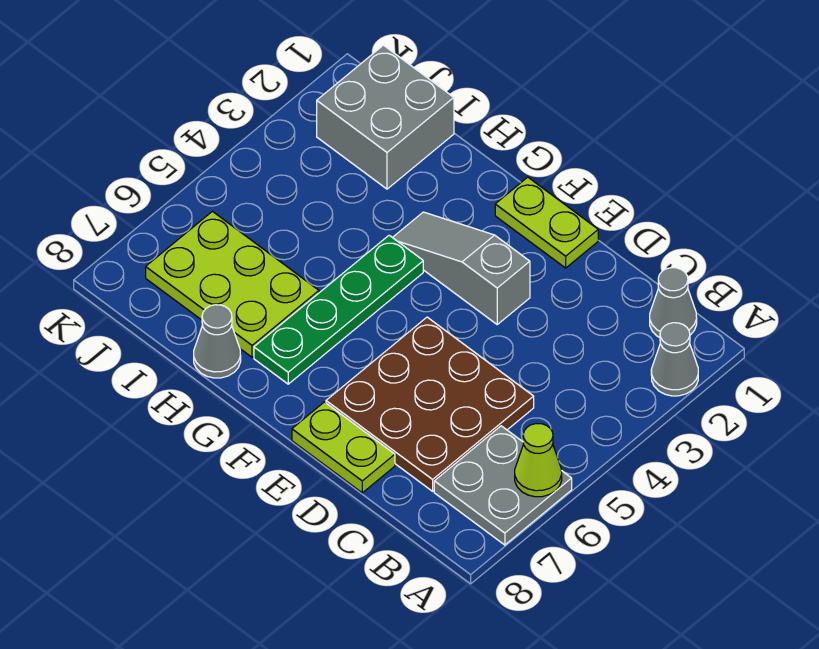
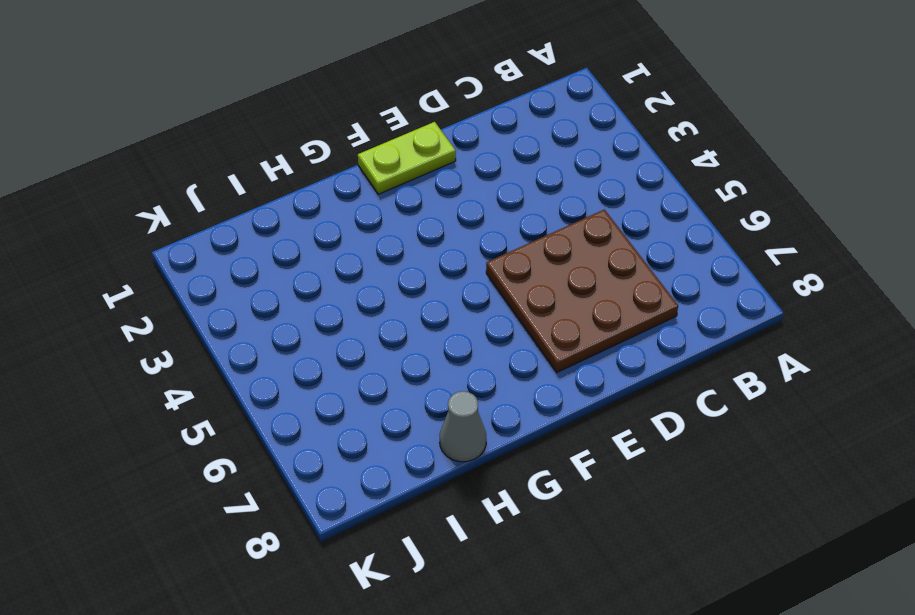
none -> grey 1x1 cone [651,323,698,396]
none -> grey 2x2 plate [434,426,572,545]
none -> grey 1x1 cone [650,268,697,337]

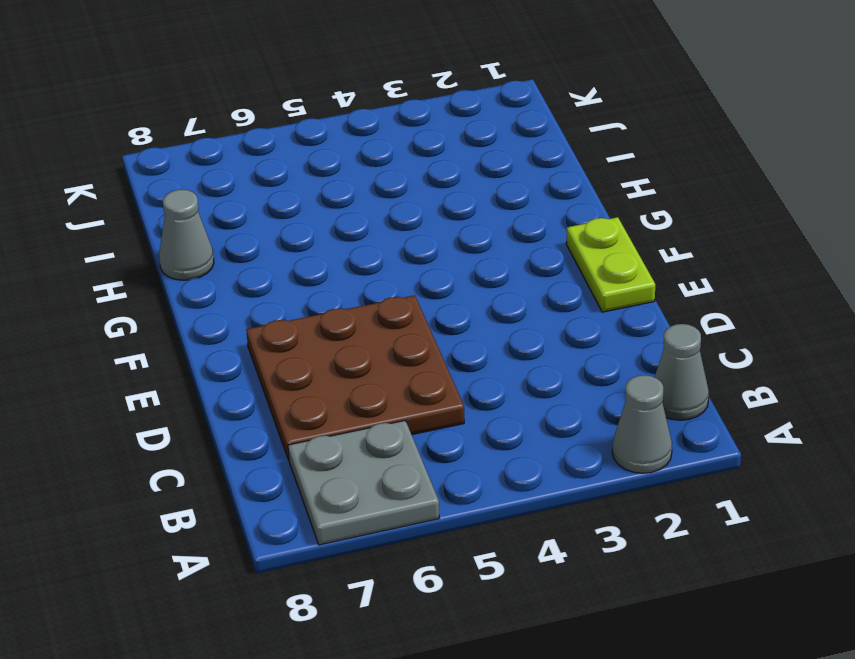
none -> lime 1x2 plate [292,402,395,493]
none -> grey 1x3 slope [392,212,530,324]
none -> green 1x4 plate [254,235,423,384]

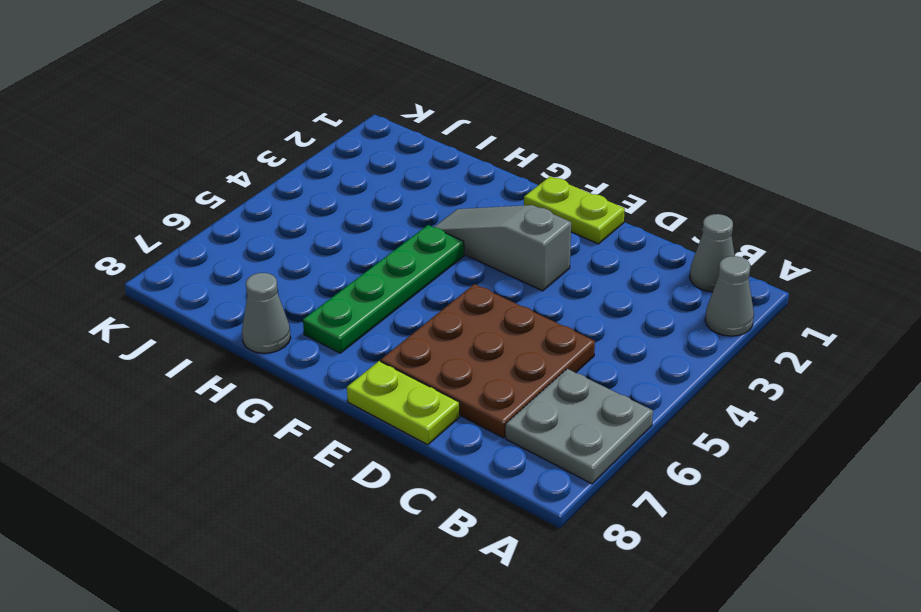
none -> lime 2x3 plate [146,211,319,357]
none -> grey 2x2 brick [317,45,454,189]
none -> lime 1x1 cone [515,424,562,497]

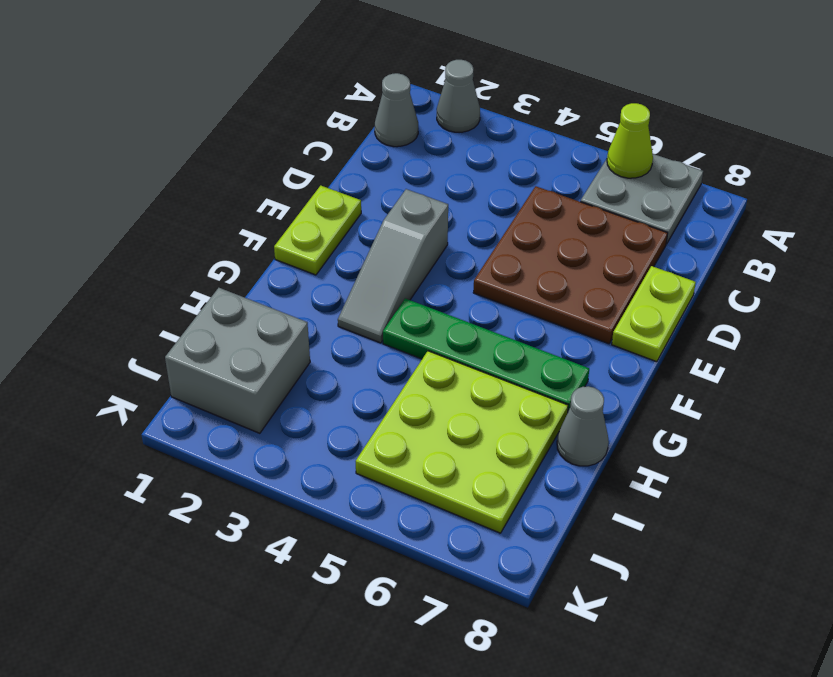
lime 3x3 plate [356,351,568,533] -> lime 2x3 plate [146,211,319,357]

